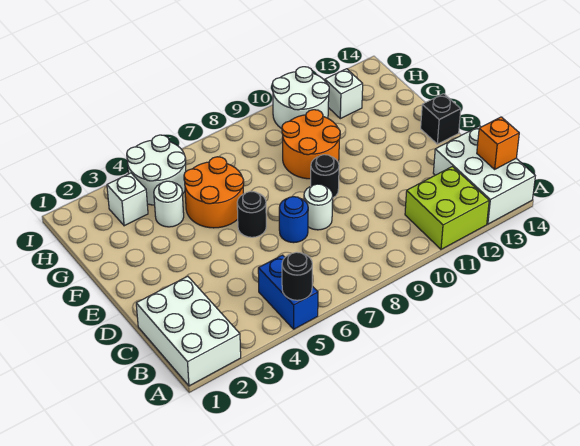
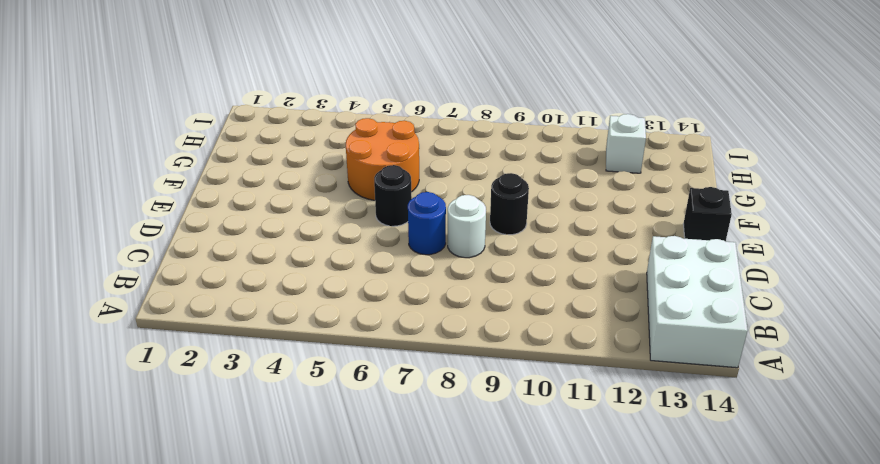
none -> white 2x3 brick [136,276,241,386]
none -> blue 1x2 brick [258,255,318,329]
none -> lime 2x2 brick [405,167,489,249]

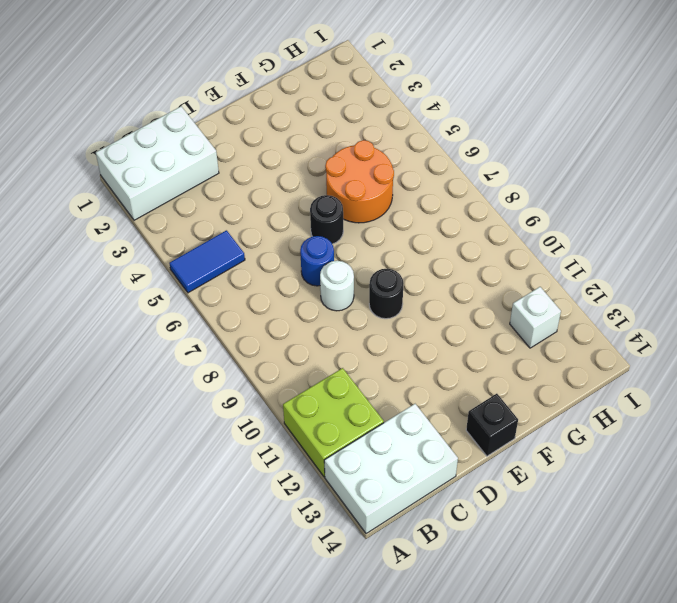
blue 1x2 tile [169,230,245,293] -> blue 1x2 brick [258,255,318,329]
none -> orange 2x2 round brick [282,110,340,179]
none -> white 1x1 round brick [154,181,184,227]
none -> white 1x1 brick [107,173,148,226]

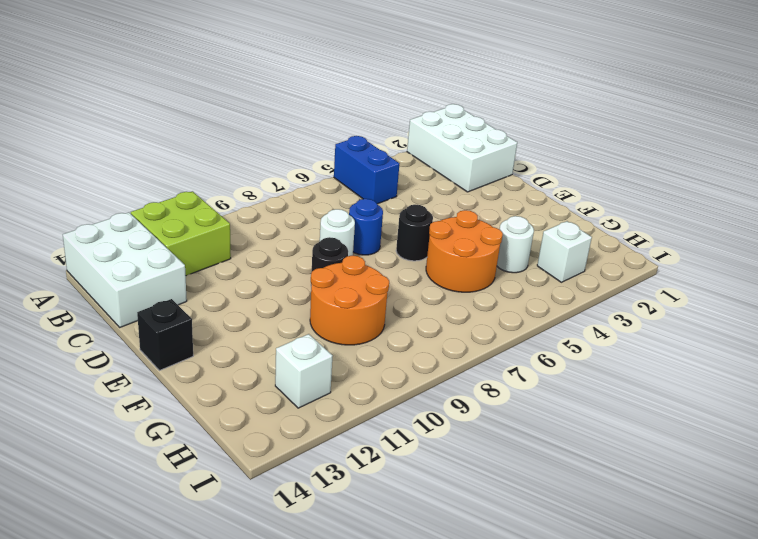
none -> white 2x2 round brick [127,135,186,205]
none -> white 2x2 round brick [272,67,329,129]
none -> black 1x1 round brick [282,252,312,300]

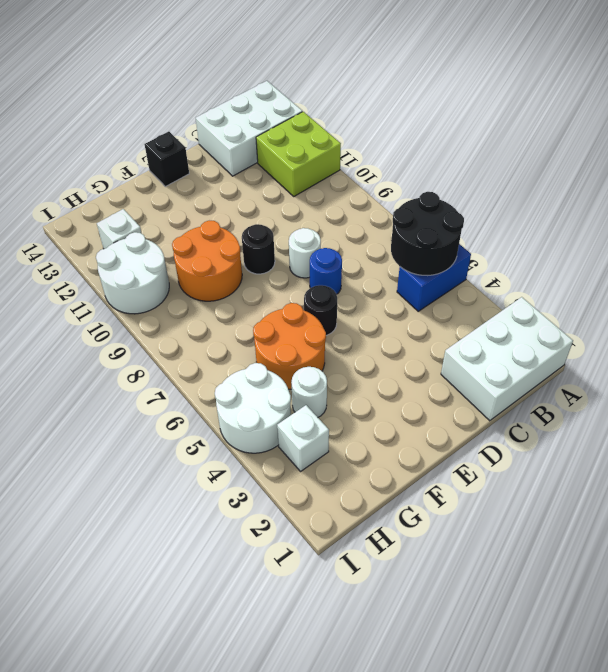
black 2x2 round brick [391,192,464,276] -> black 1x1 round brick [282,252,312,300]
none -> orange 1x1 brick [477,117,519,169]

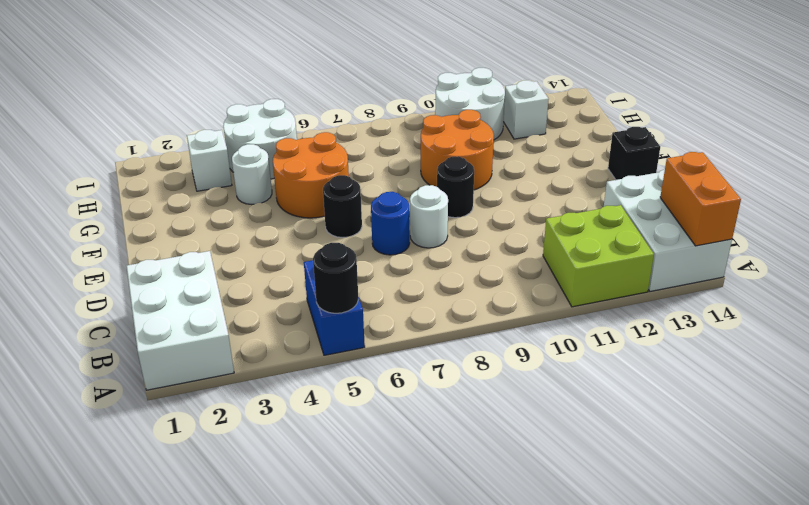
orange 1x2 brick [660,152,741,246] -> orange 1x1 brick [477,117,519,169]

